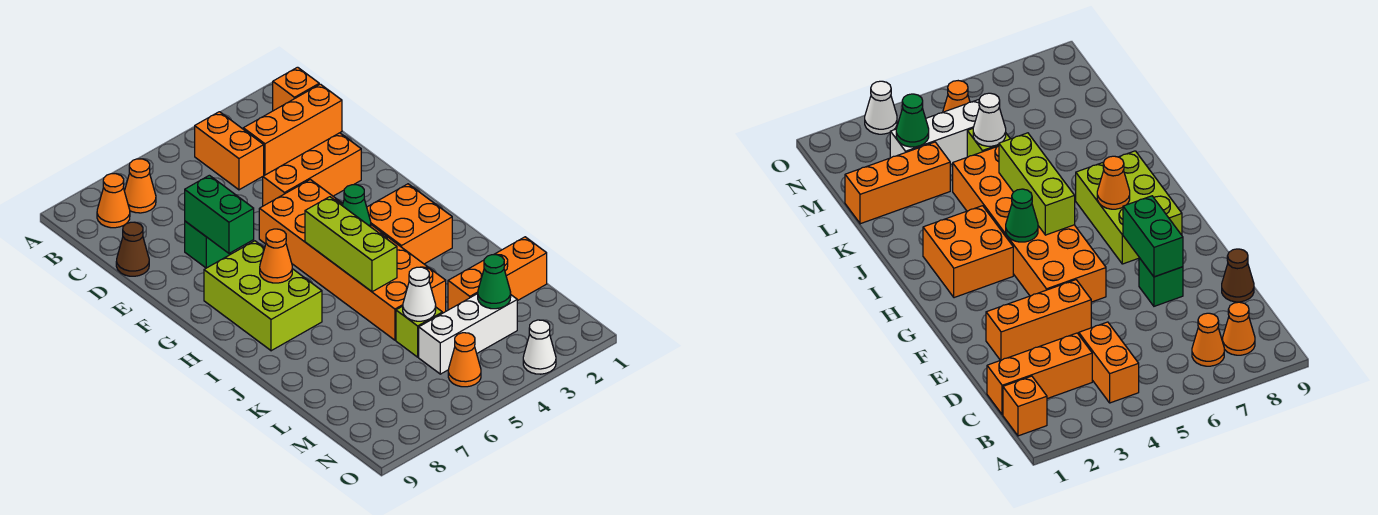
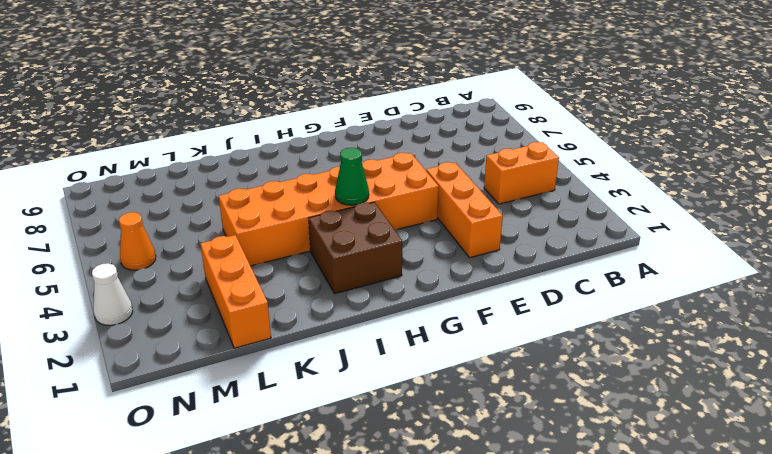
brown 2x2 brick [309,202,402,294] -> orange 2x2 brick [367,184,452,264]
none -> orange 1x1 brick [273,67,319,111]
none -> orange 1x1 cone [125,159,156,213]
none -> orange 1x1 cone [97,174,130,228]

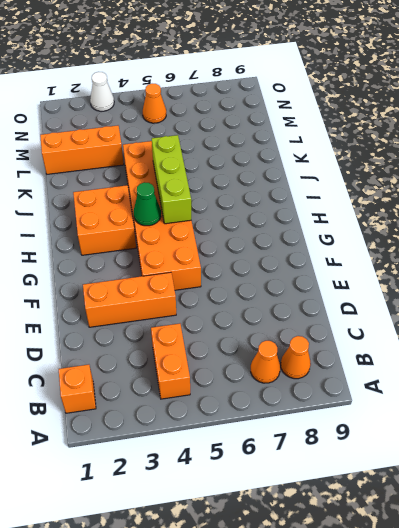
none -> orange 1x3 brick [243,84,342,175]
none -> brown 1x1 cone [116,222,149,276]
none -> green 1x1 brick [185,221,231,268]

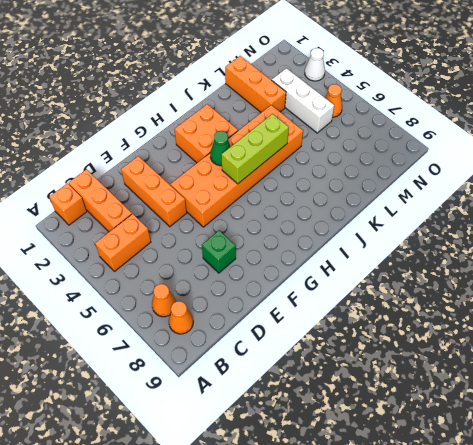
none -> brown 1x1 cone [116,222,149,276]
none -> lime 2x3 brick [204,241,322,351]
none -> lime 1x1 brick [396,306,442,357]

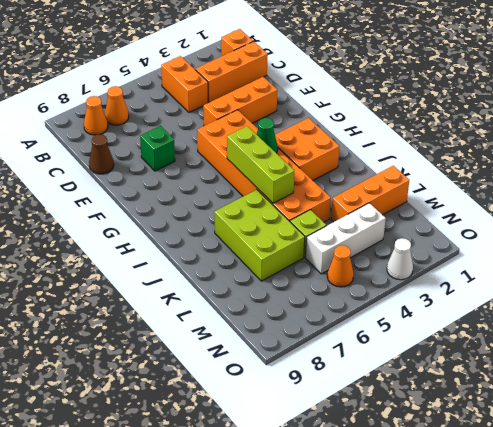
lime 2x3 brick [214,190,305,281] -> lime 2x3 brick moved to [204,241,322,351]
none -> green 1x2 brick [185,175,254,253]
none -> orange 1x1 cone [260,229,292,283]
none -> white 1x1 cone [403,267,436,321]

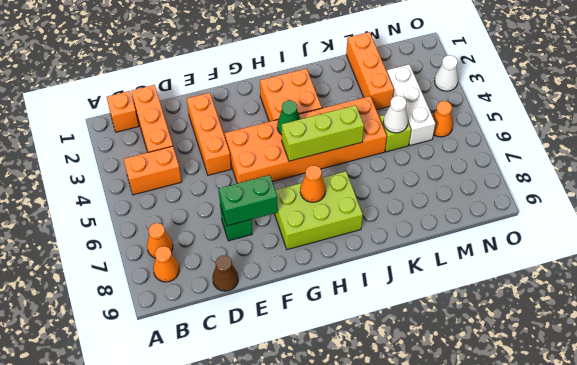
none -> green 1x1 cone [478,255,511,309]

